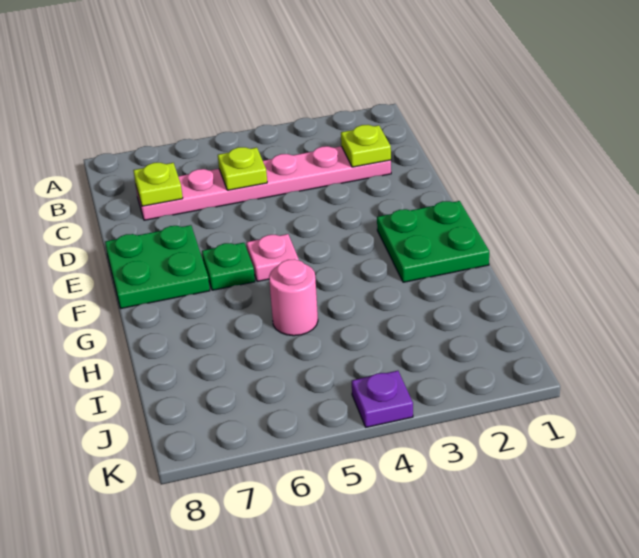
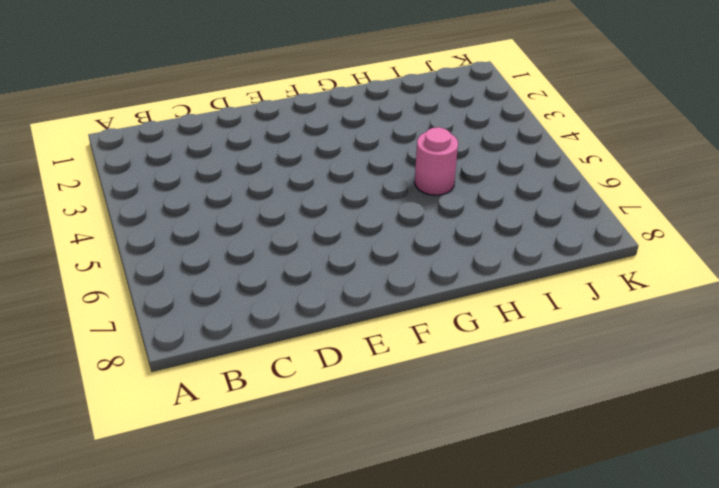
none -> pink 1x6 plate [136,146,391,220]
none -> green 2x2 plate [105,225,210,308]

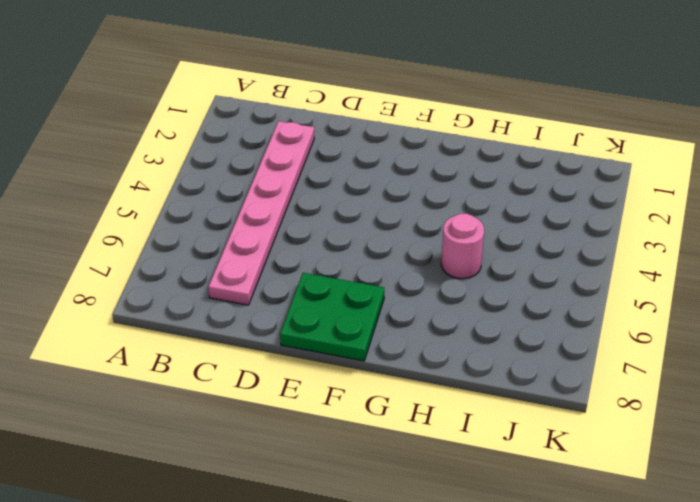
none -> green 2x2 plate [377,201,489,282]
none -> pink 1x1 plate [246,234,299,281]

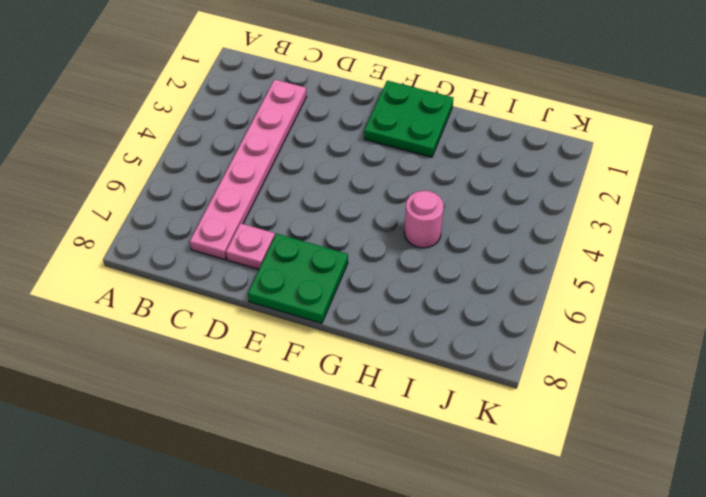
pink 1x1 plate [226,223,275,269] -> pink 1x1 plate moved to [246,234,299,281]
none -> green 1x1 plate [202,243,255,290]
none -> purple 1x1 plate [352,371,413,427]

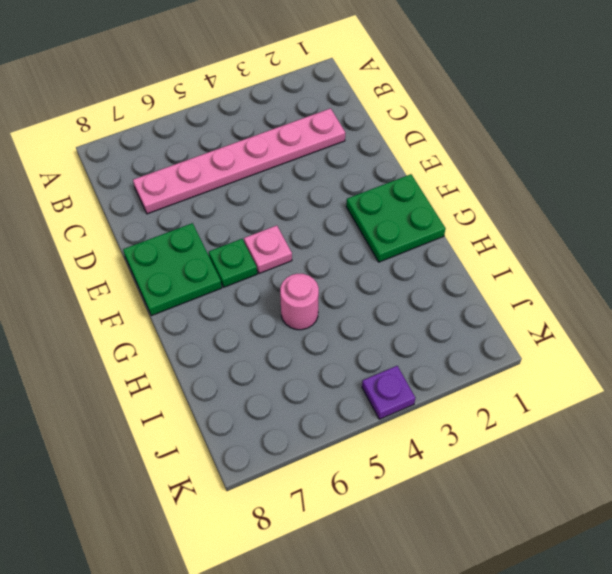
none -> lime 1x1 plate [341,125,391,167]
none -> lime 1x1 plate [218,147,267,190]

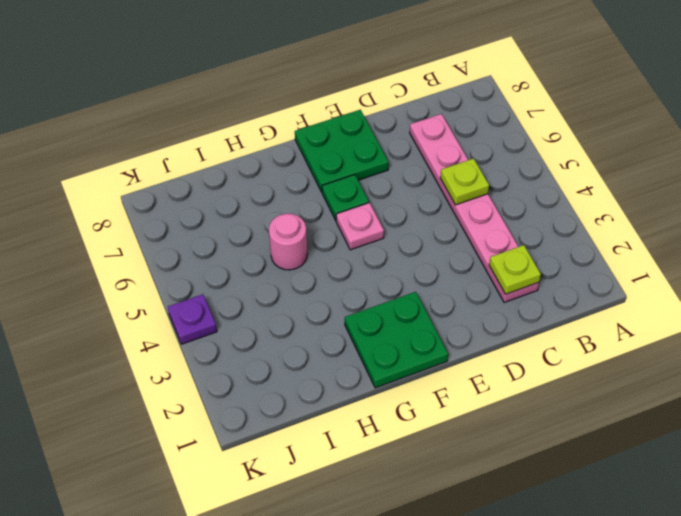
none -> lime 1x1 plate [133,163,183,206]

